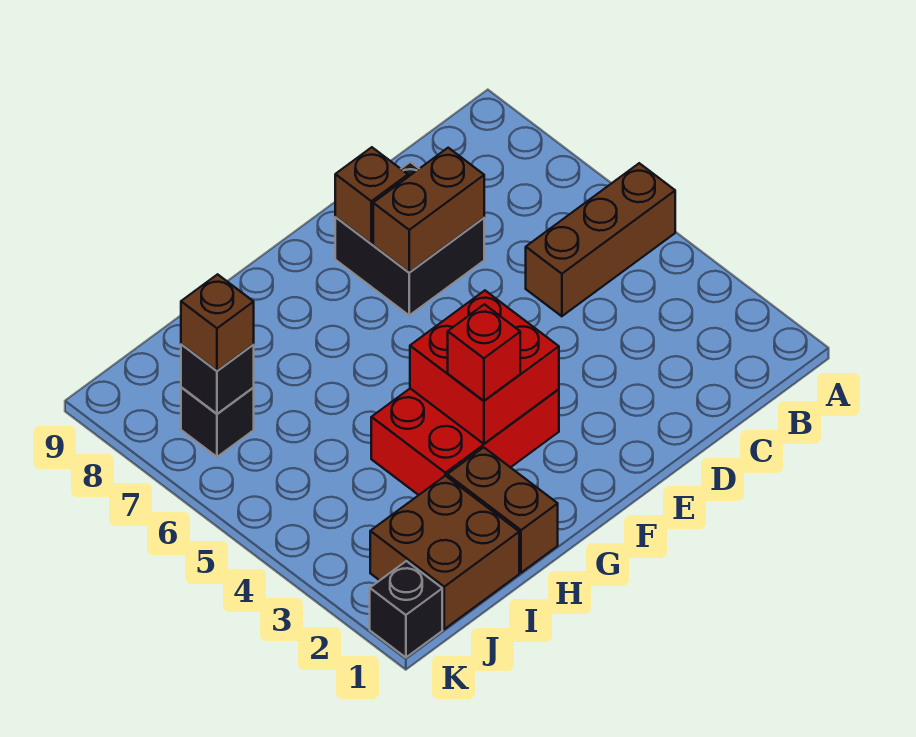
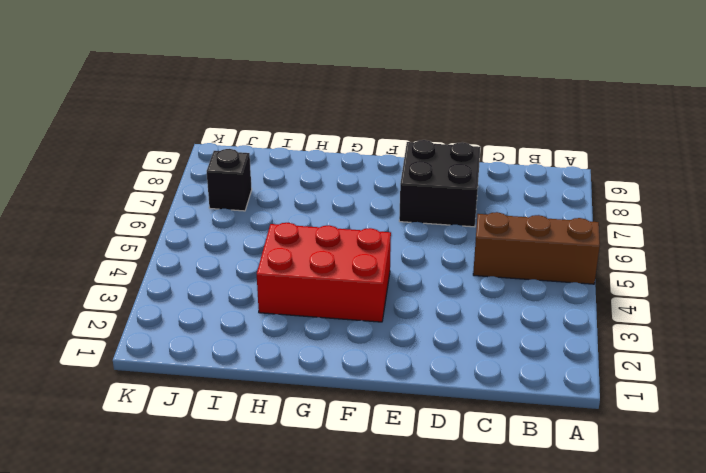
none -> brown 1x2 brick [447,448,558,573]
none -> brown 2x2 brick [370,476,519,629]
none -> black 1x1 brick [370,561,442,658]

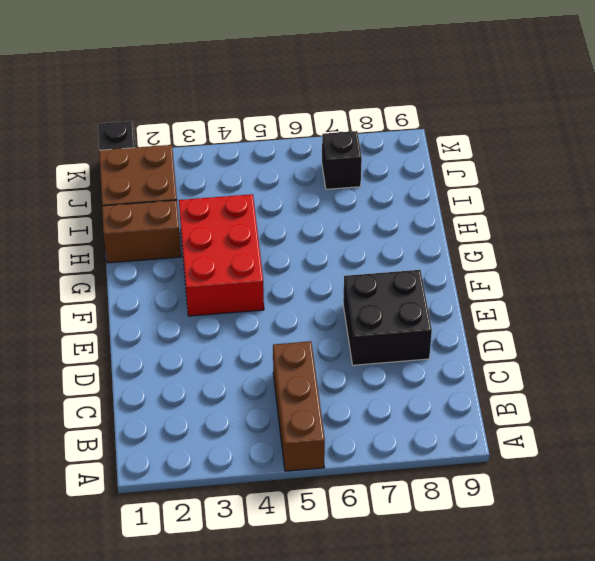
none -> brown 1x2 brick [373,148,484,272]
none -> brown 1x1 brick [335,147,408,244]
none -> red 2x2 brick [410,291,559,444]

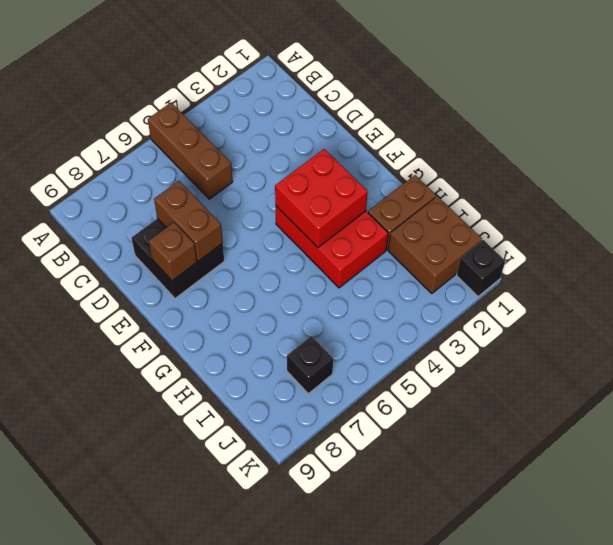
none -> black 1x1 brick [181,344,254,414]
none -> red 1x1 brick [448,304,520,401]
none -> brown 1x1 brick [181,274,254,371]

